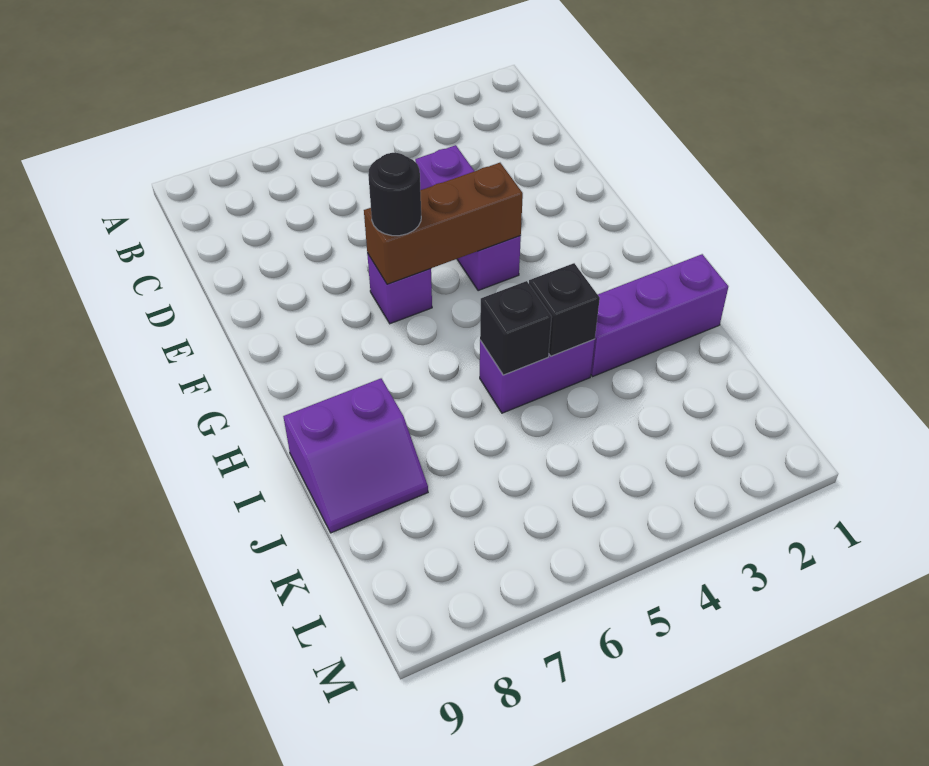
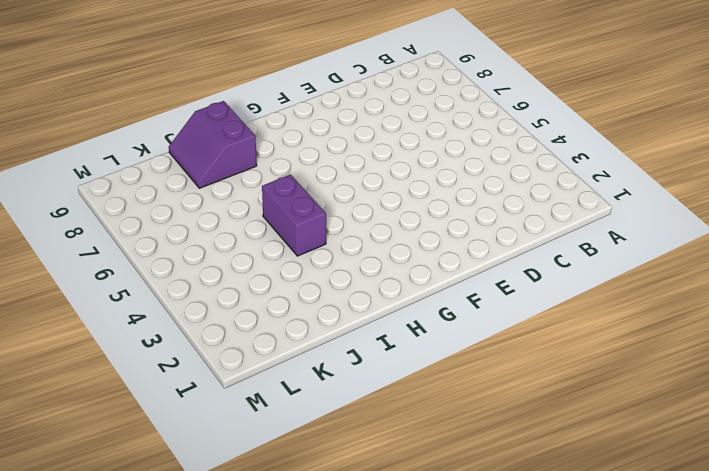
none -> purple 1x3 brick [415,145,521,291]
none -> purple 1x1 brick [367,253,432,324]

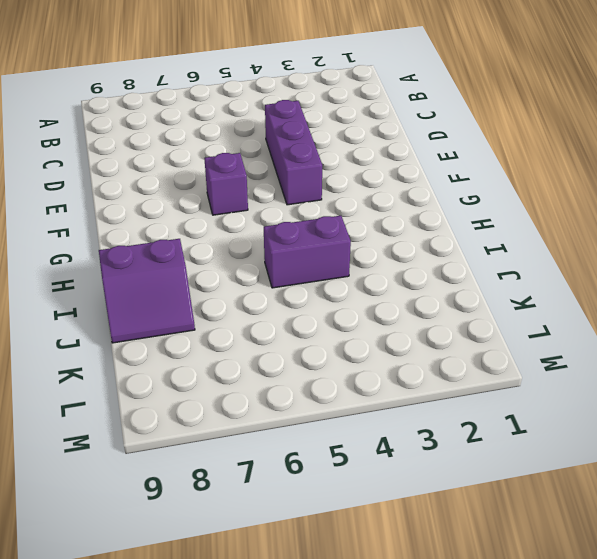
none -> purple 1x3 brick [591,254,728,376]
none -> brown 1x3 brick [364,163,523,284]

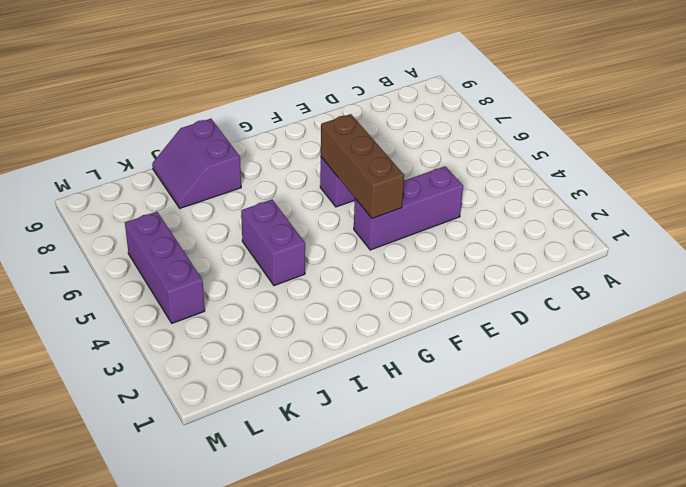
purple 1x3 brick [125,212,205,323] -> purple 1x3 brick moved to [591,254,728,376]
none -> black 1x1 brick [529,263,600,356]
none -> black 1x1 brick [480,281,552,375]

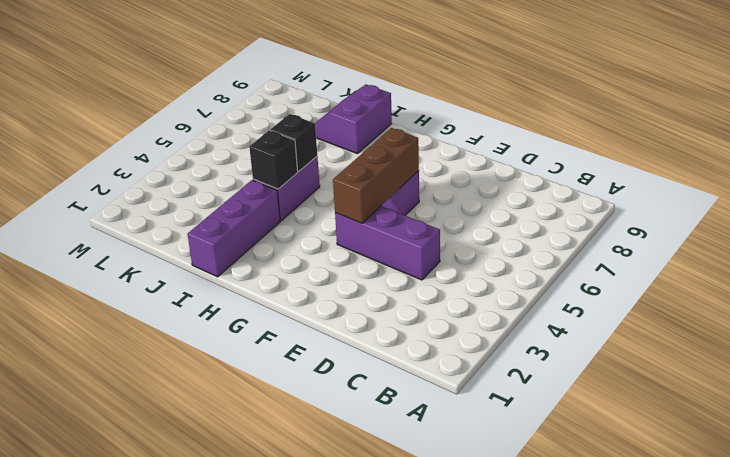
none -> black 1x1 round brick [368,153,421,236]

